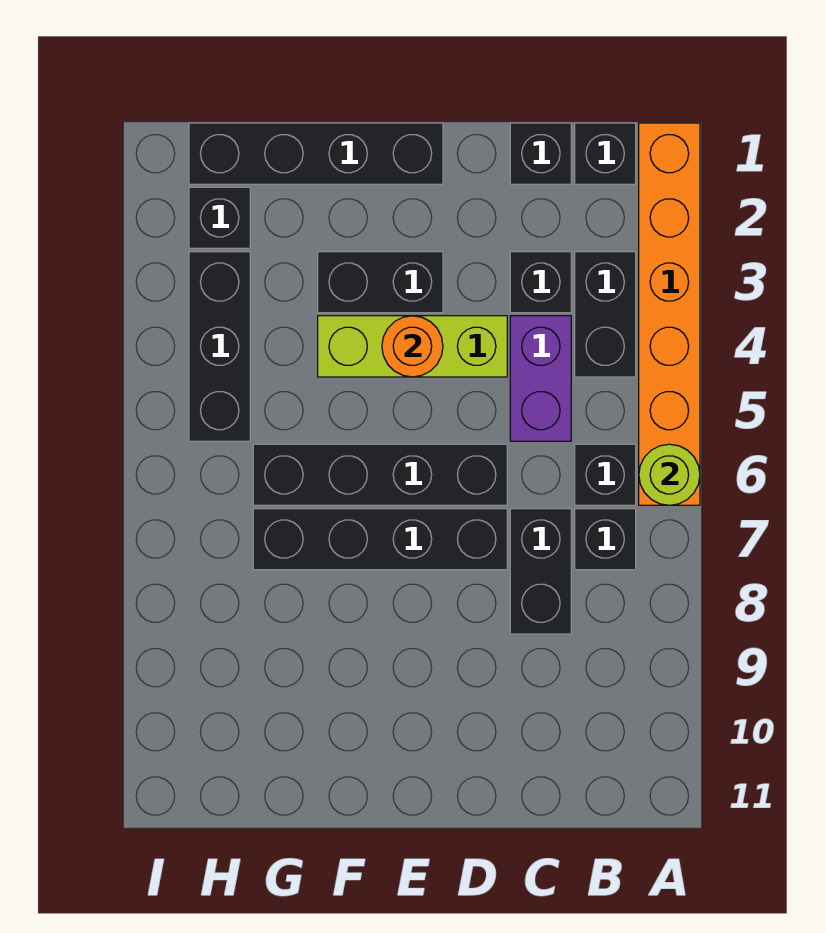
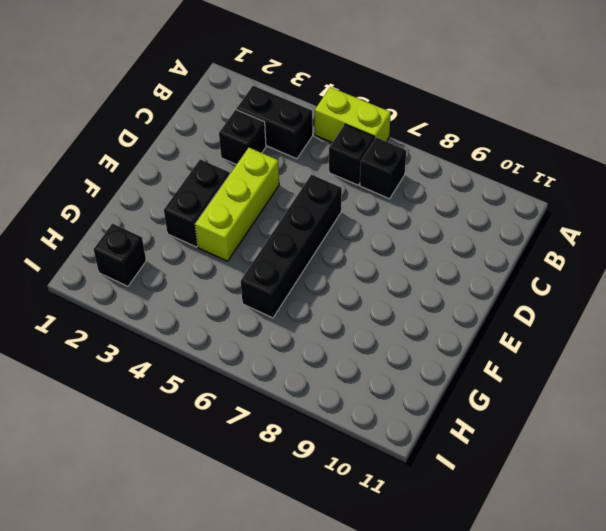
lime 1x2 brick [315,87,391,143] -> orange 1x6 brick [639,123,700,505]
none -> black 1x1 brick [575,123,636,184]
none -> black 1x1 brick [510,123,571,184]
none -> purple 1x2 brick [510,316,571,441]

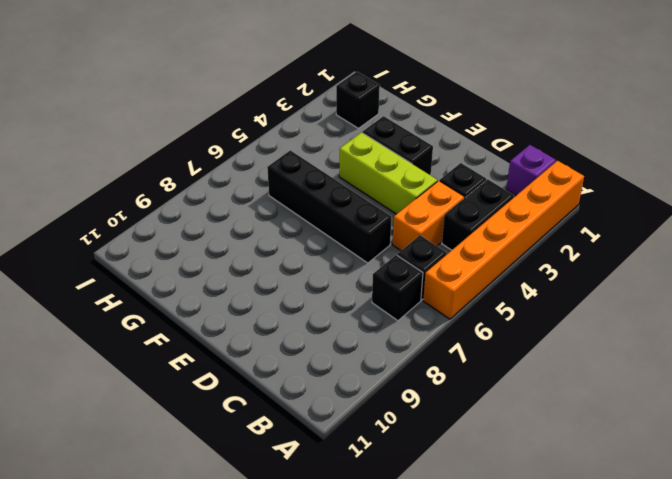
purple 1x1 brick [506,145,556,195] -> black 1x1 brick [575,123,636,184]
orange 1x2 brick [393,181,464,250] -> purple 1x2 brick [510,316,571,441]
none -> black 1x1 brick [510,123,571,184]
none -> black 1x2 brick [510,509,571,634]
none -> black 1x4 brick [253,509,507,570]

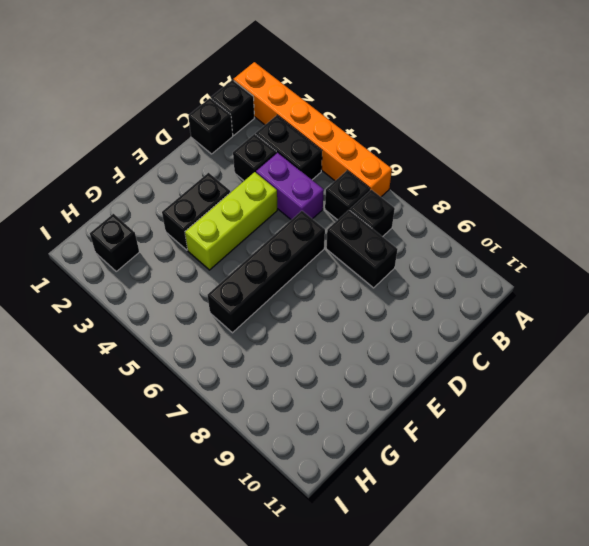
none -> black 1x4 brick [253,509,507,570]
none -> black 1x4 brick [189,123,443,184]
none -> black 1x3 brick [189,252,250,441]

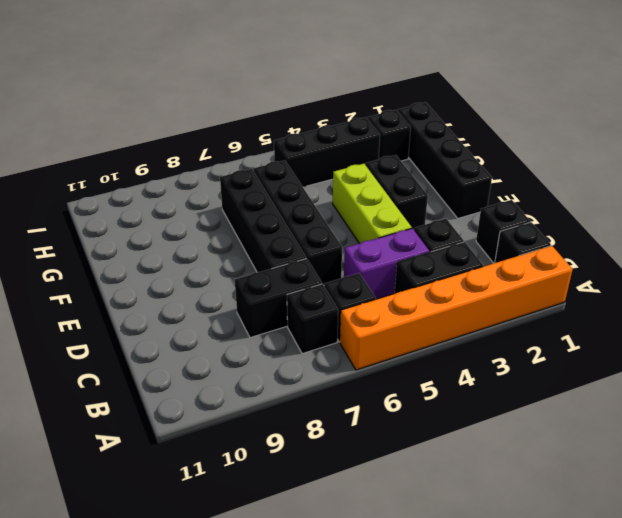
none -> lime 1x1 round brick [639,444,700,505]
none -> orange 1x1 round brick [382,316,443,377]

